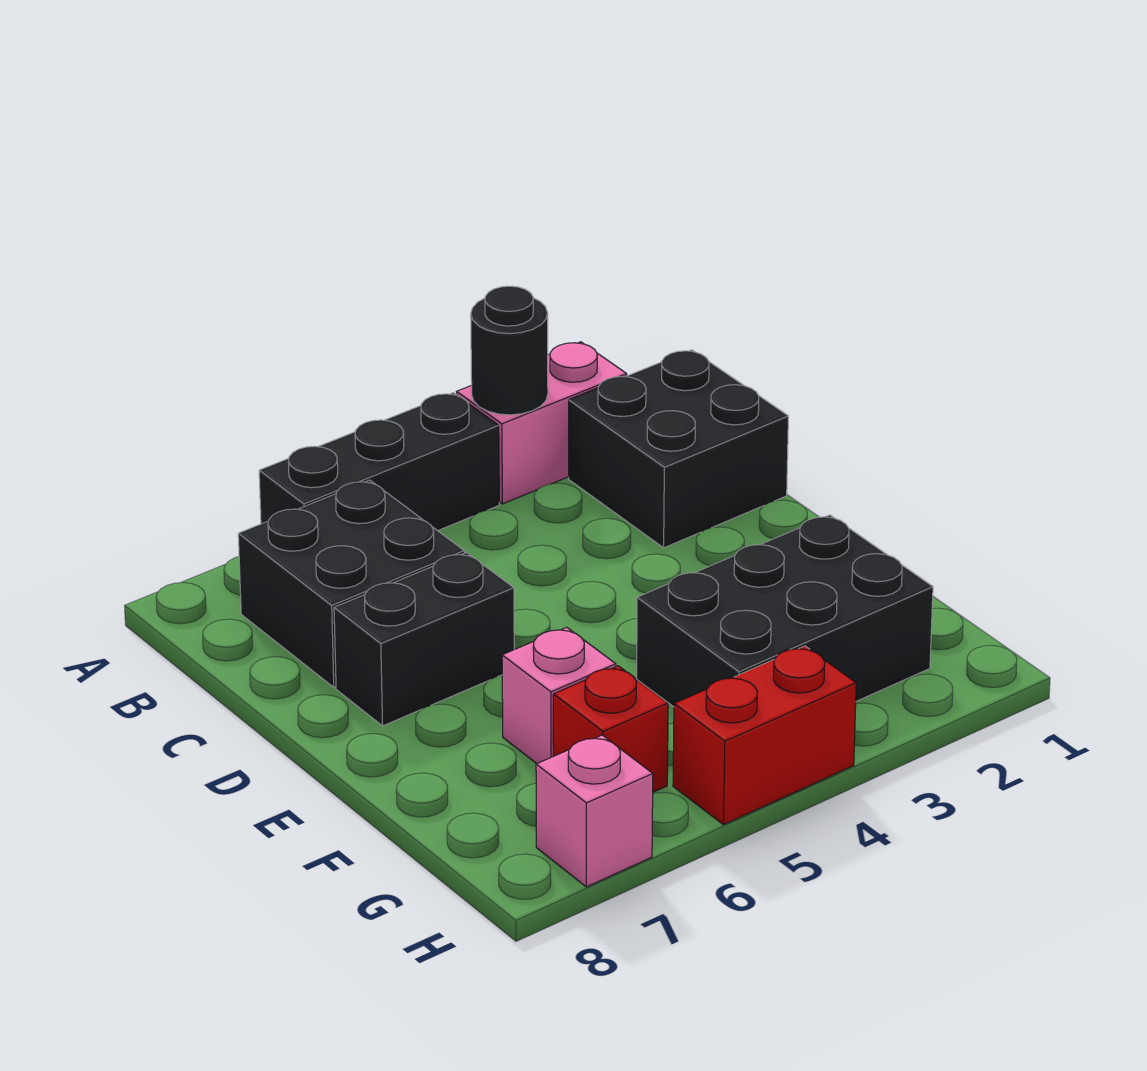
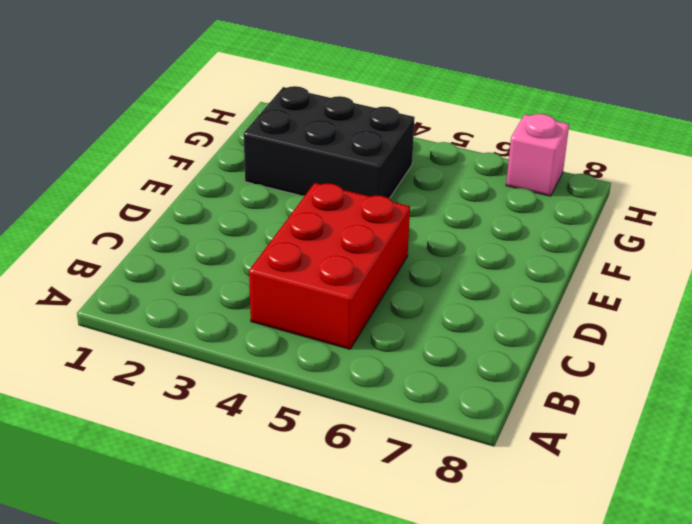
red 2x3 brick [249,183,410,349] -> none
none -> pink 1x2 brick [457,342,627,504]
none -> black 1x3 brick [259,393,499,531]

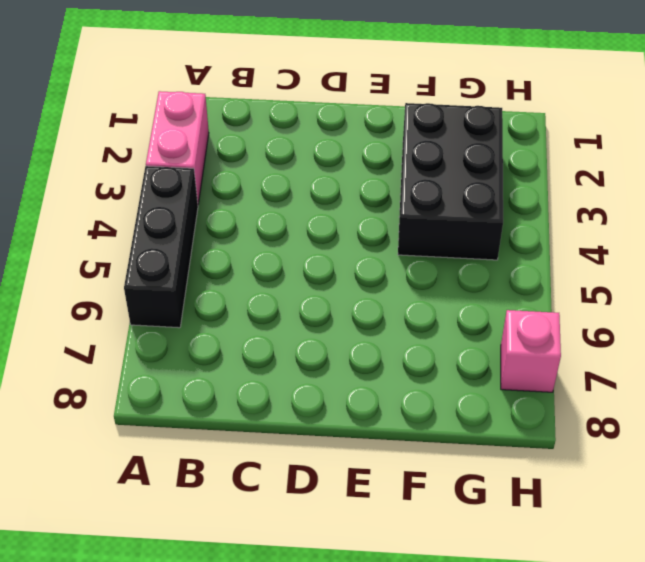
none -> black 2x2 brick [569,350,788,548]
none -> black 2x2 brick [238,480,464,687]

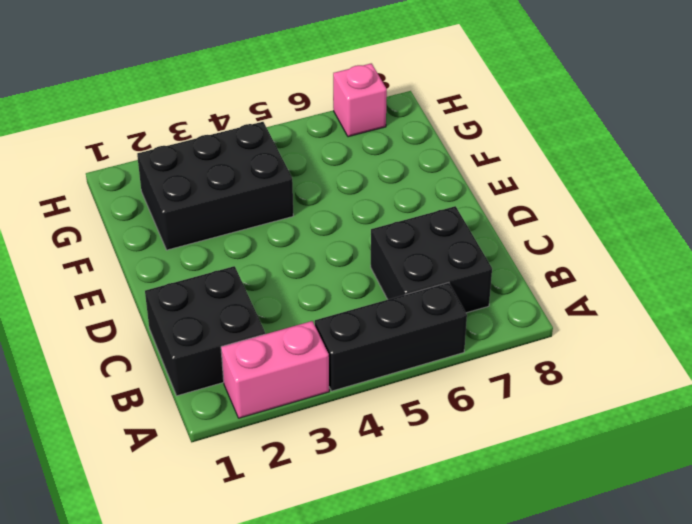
none -> black 1x2 brick [334,553,514,726]
none -> pink 1x1 brick [502,627,616,764]

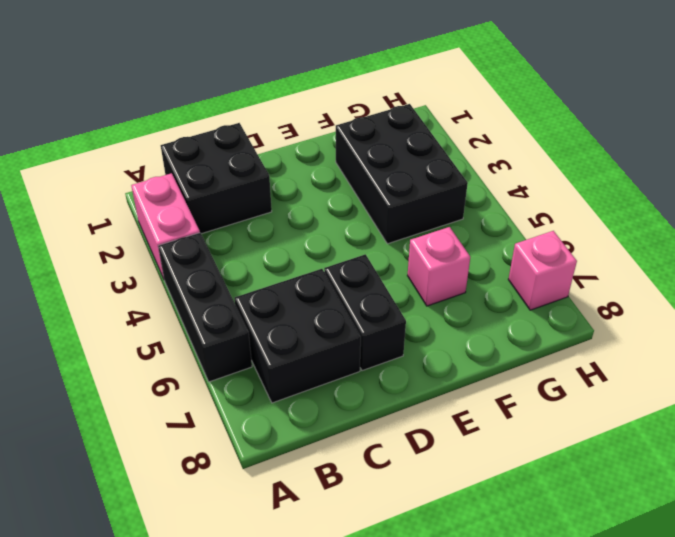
none -> red 1x1 brick [553,666,668,792]
none -> red 1x2 brick [673,646,856,825]

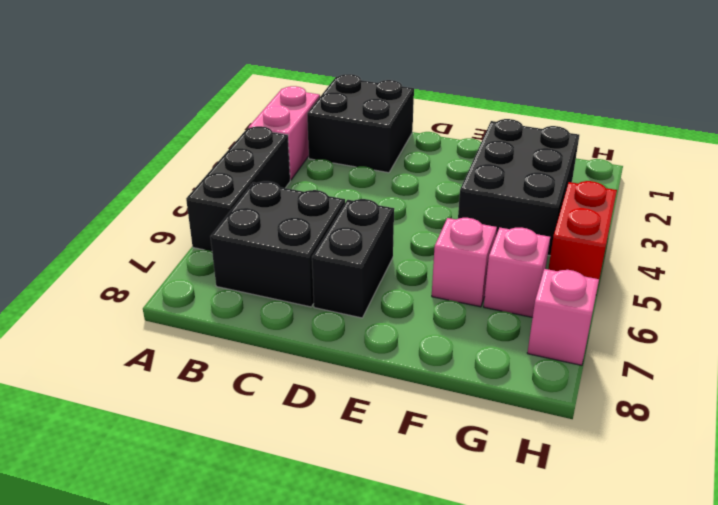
pink 1x1 brick [484,228,550,317] -> red 1x1 brick [553,666,668,792]
none -> black 1x1 round brick [471,286,548,415]

